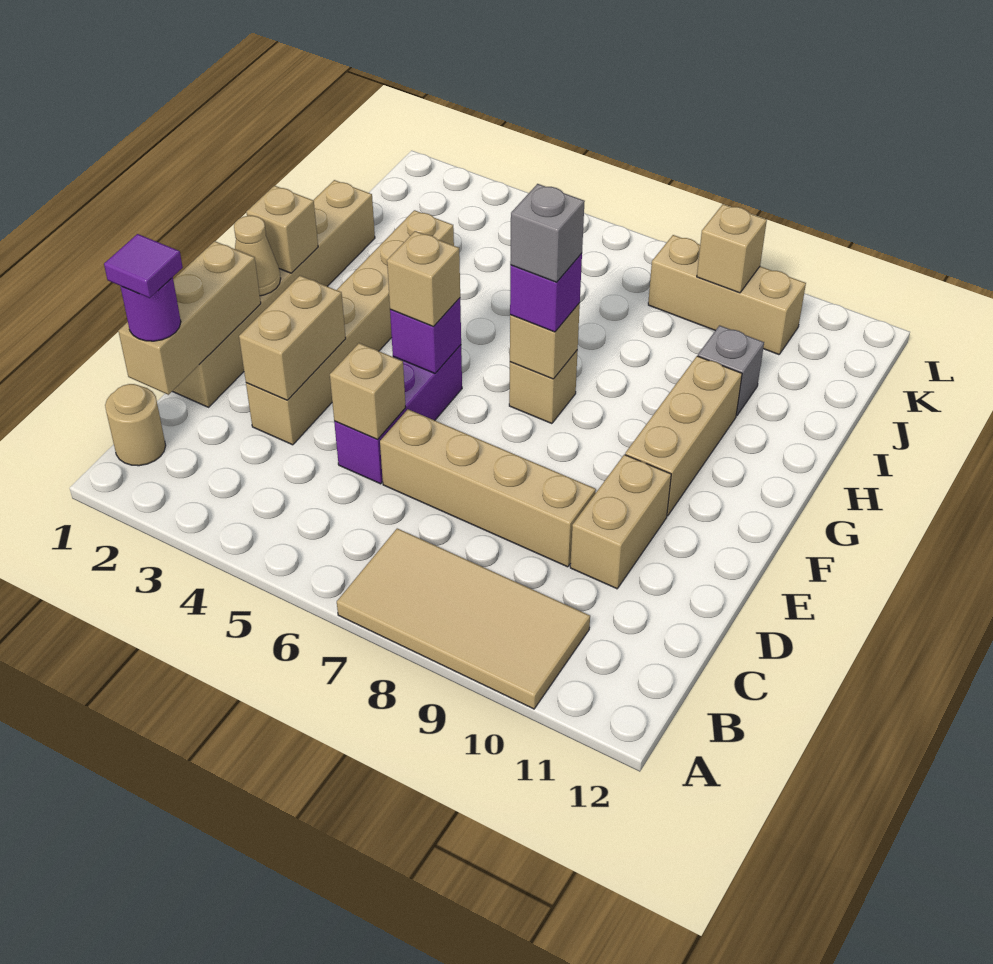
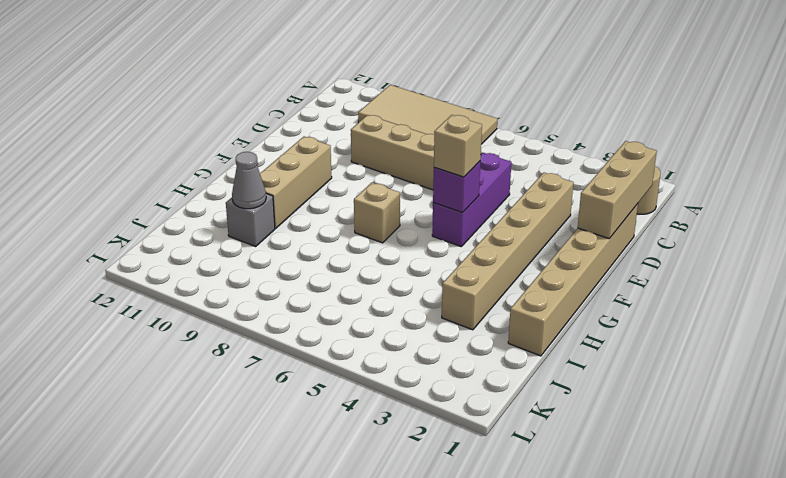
grey 1x1 cone [232,152,266,209] -> none
none -> tan 1x2 brick [570,455,671,589]
none -> tan 1x3 brick [648,235,806,355]
none -> tan 1x2 brick [239,276,346,400]

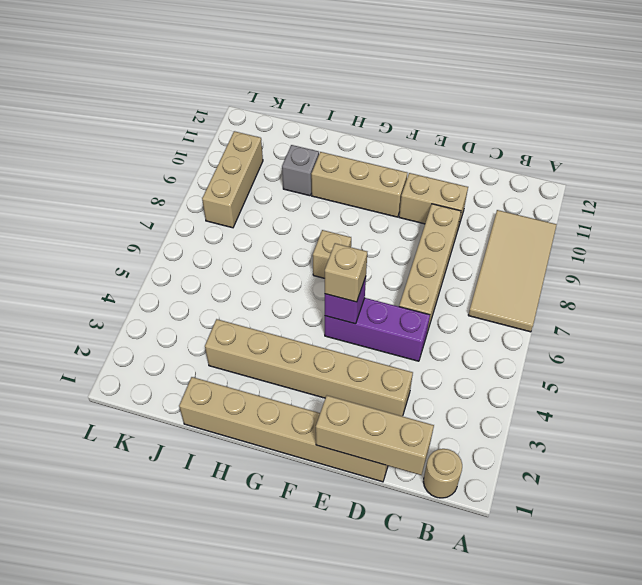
none -> tan 1x2 brick [239,276,346,400]
none -> tan 1x1 brick [330,343,406,439]
none -> tan 1x1 cone [234,216,281,296]

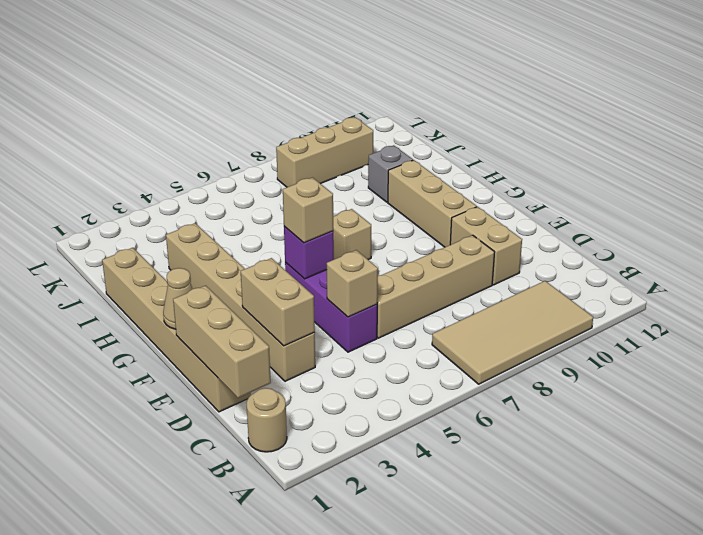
none -> tan 1x1 brick [247,186,318,273]
none -> tan 1x1 brick [510,303,580,379]
none -> tan 1x1 brick [697,204,767,293]

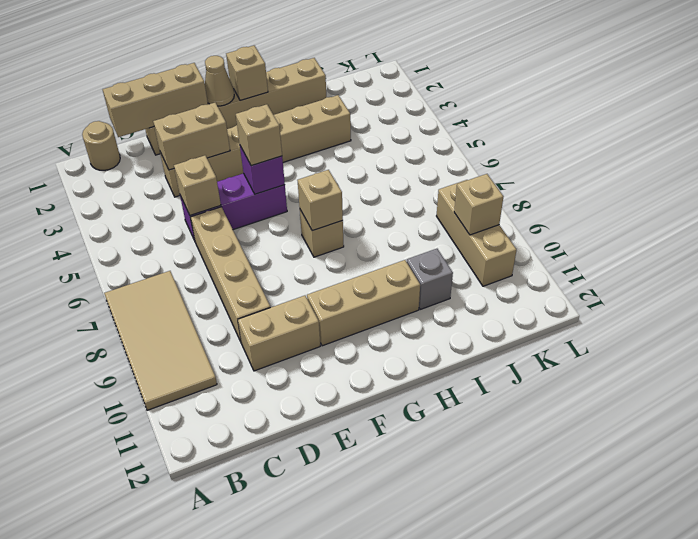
none -> purple 1x1 round brick [120,277,181,341]
none -> purple 1x1 brick [510,253,582,332]
none -> purple 1x1 tile [104,234,183,298]

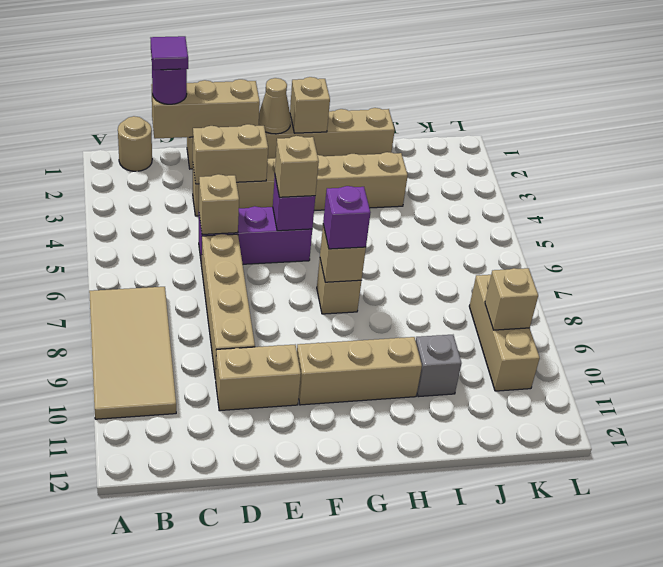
none -> grey 1x1 brick [510,184,585,282]

